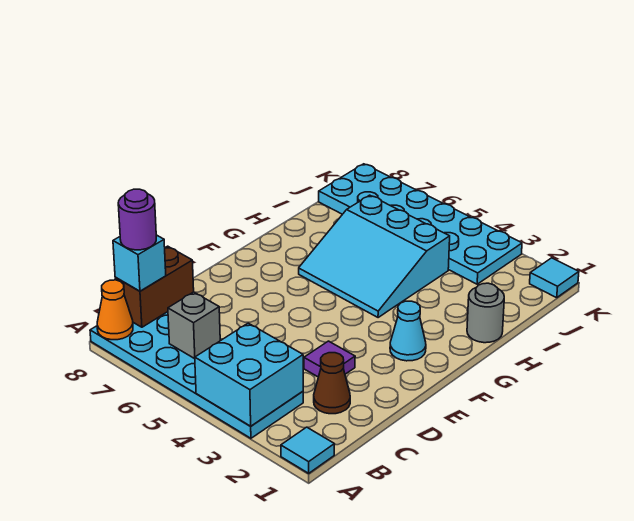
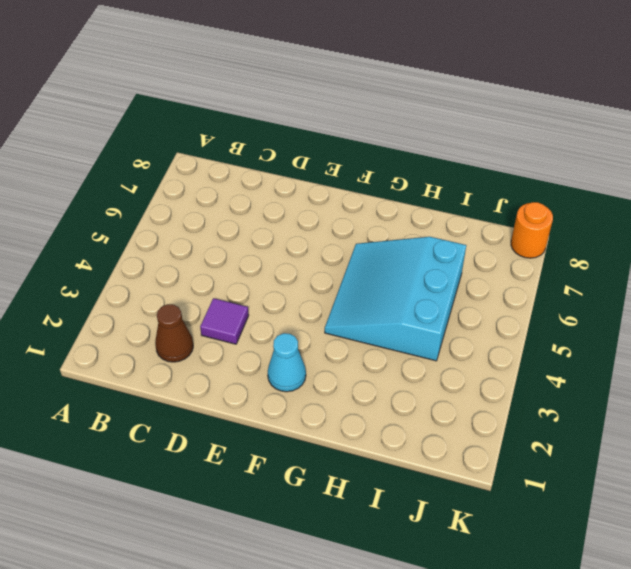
orange 1x1 round brick [511,202,553,258] -> cyan 2x6 plate [319,164,522,284]
none -> cyan 1x1 tile [281,427,335,473]
none -> cyan 2x6 plate [90,312,303,438]
none -> grey 1x1 round brick [467,283,504,343]

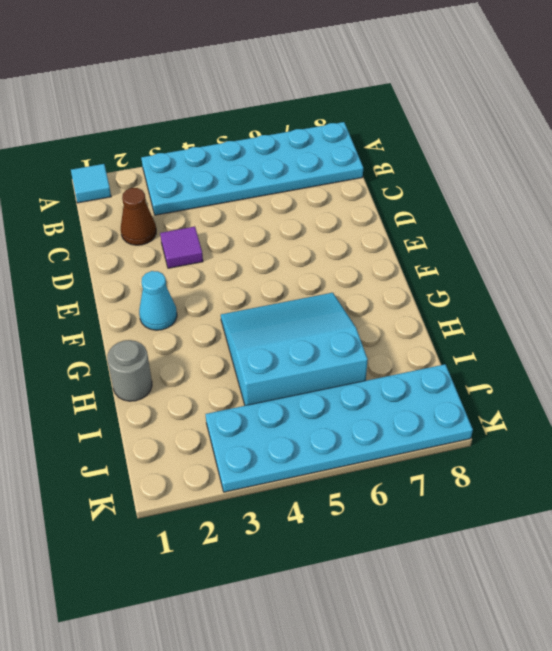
none -> cyan 1x1 tile [530,258,579,298]
none -> cyan 2x2 brick [195,323,303,426]
none -> orange 1x1 cone [97,280,133,340]

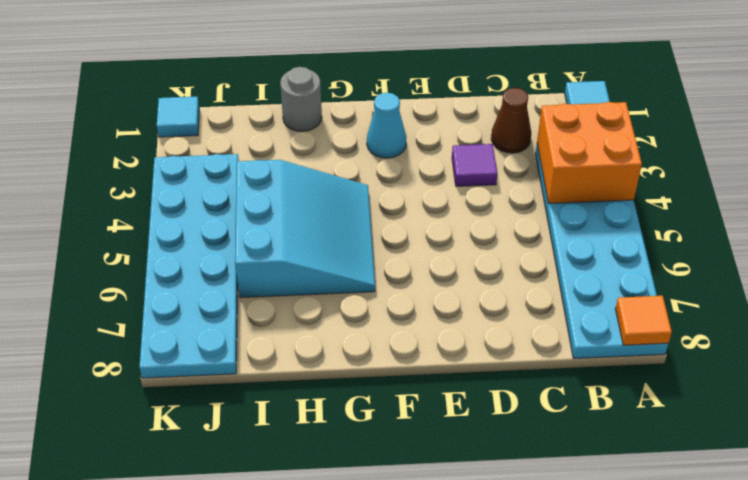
orange 2x2 brick [537,102,642,203] -> cyan 2x2 brick [195,323,303,426]
orange 1x1 tile [615,296,672,345] -> orange 1x1 cone [97,280,133,340]
none -> grey 1x1 brick [168,292,220,359]
none -> brown 1x2 brick [115,246,194,327]
none -> cyan 1x1 brick [113,235,166,291]

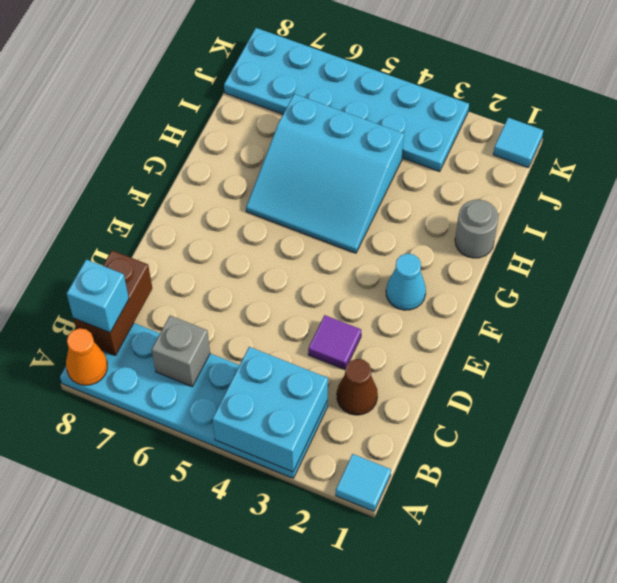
none -> purple 1x1 round brick [118,189,156,250]

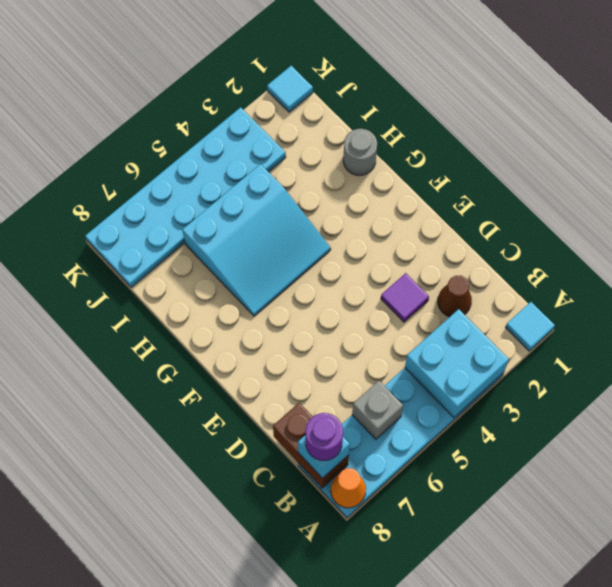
none -> cyan 1x1 cone [390,301,426,361]

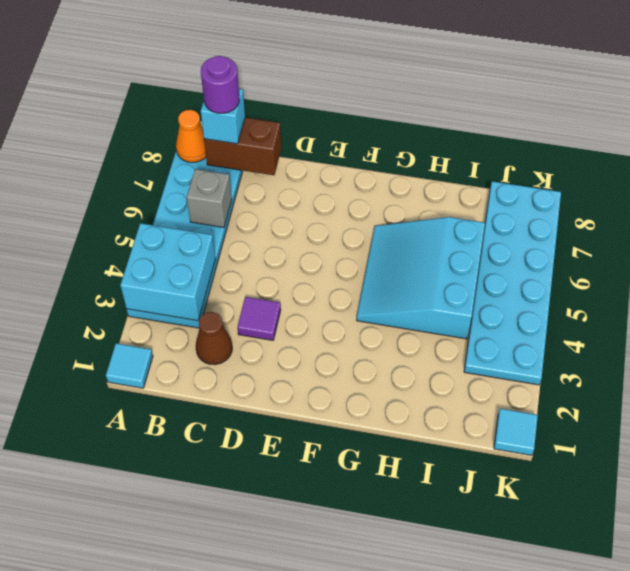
none -> cyan 1x1 cone [390,301,426,361]
none -> grey 1x1 round brick [467,283,504,343]

